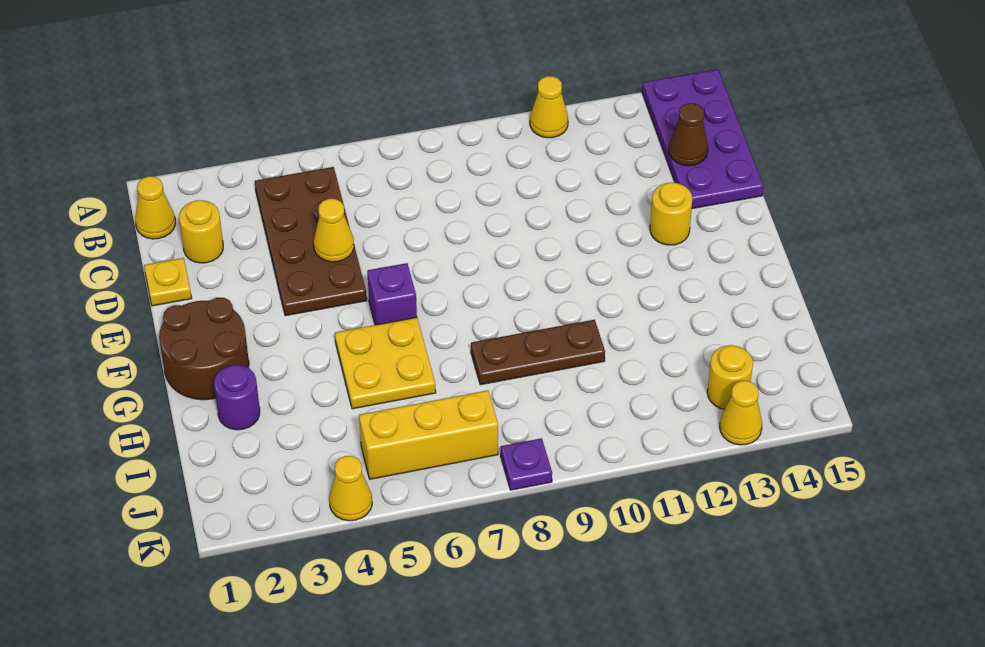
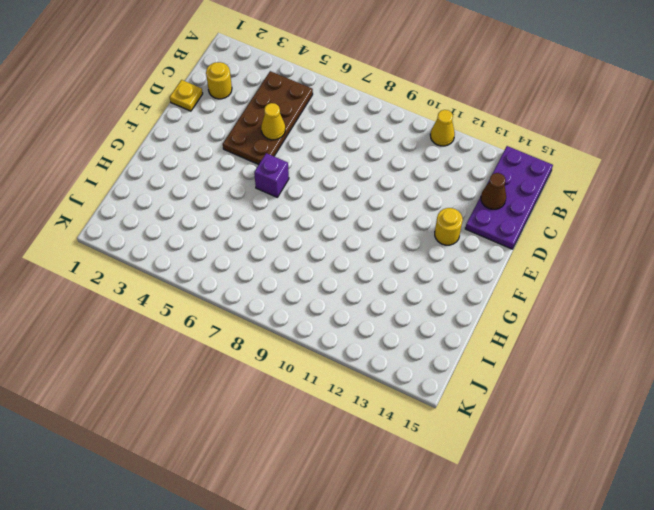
none -> yellow 1x1 cone [135,176,175,239]
none -> brown 2x2 round brick [159,298,249,400]
none -> yellow 2x2 plate [335,317,436,409]

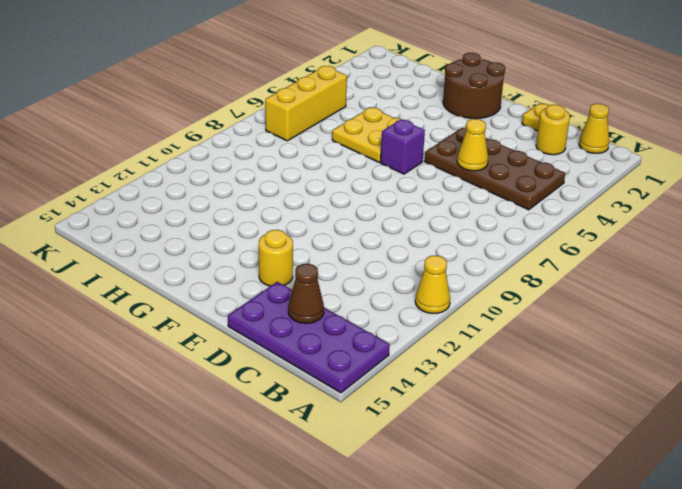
none -> purple 1x1 round brick [214,365,260,430]
none -> brown 1x3 plate [471,320,605,385]
none -> yellow 1x1 round brick [707,345,753,409]

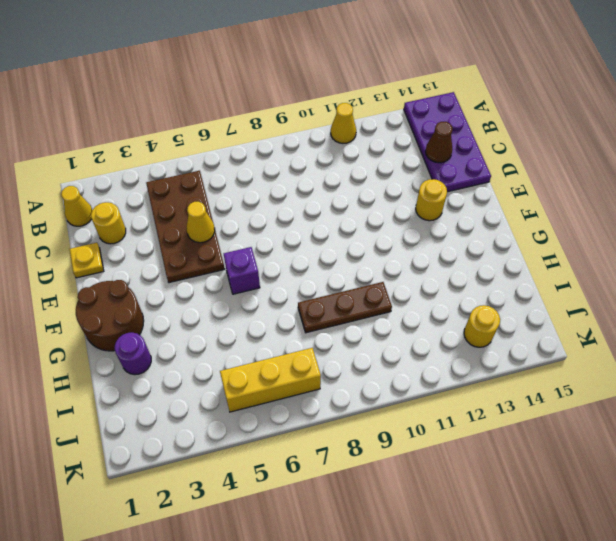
none -> yellow 2x2 plate [335,317,436,409]
none -> yellow 1x1 cone [329,456,372,521]
none -> purple 1x1 plate [501,438,552,490]

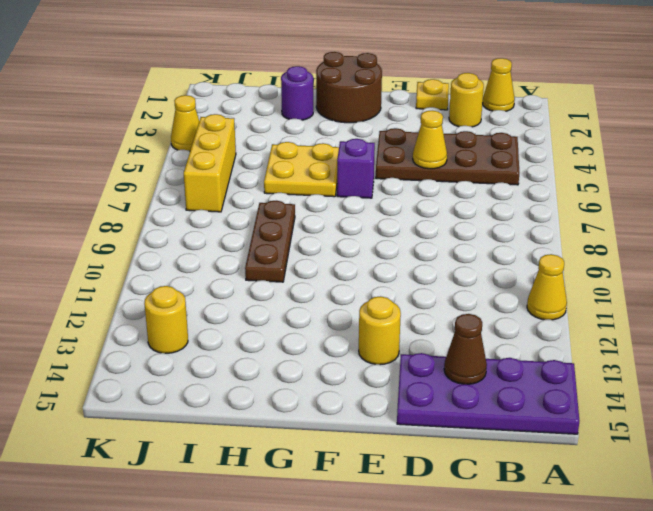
none -> purple 1x1 plate [501,438,552,490]
none -> yellow 1x1 cone [720,381,762,445]

